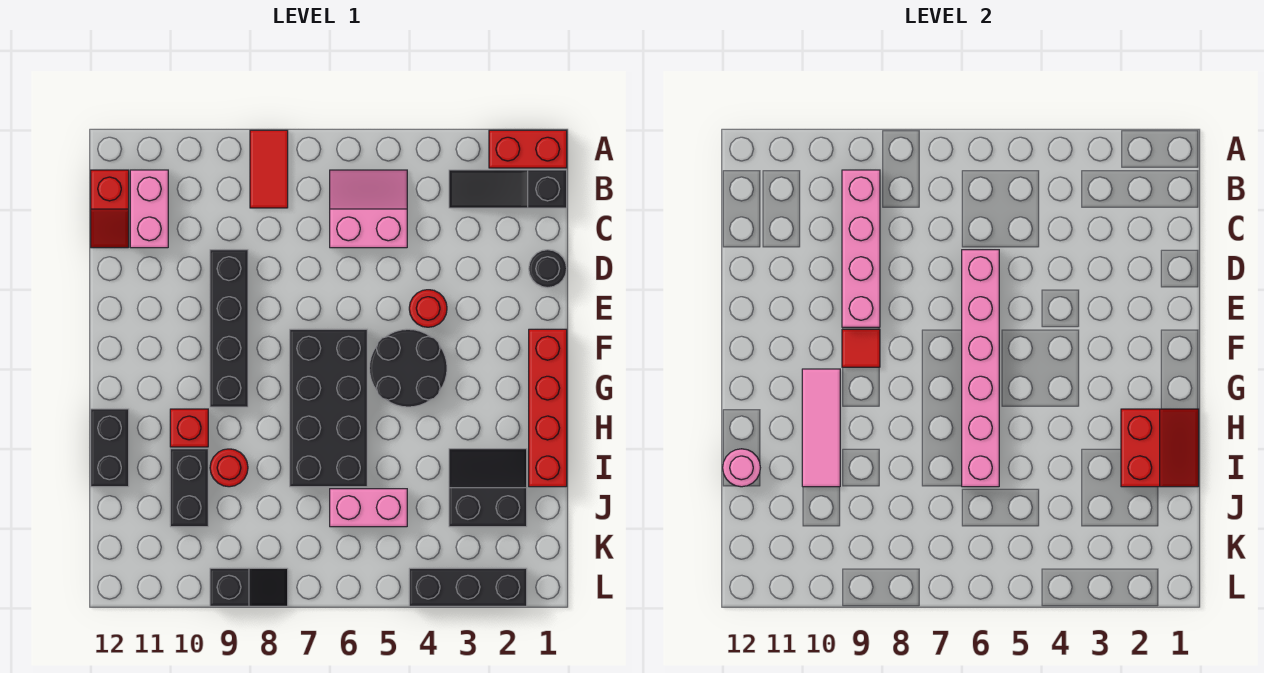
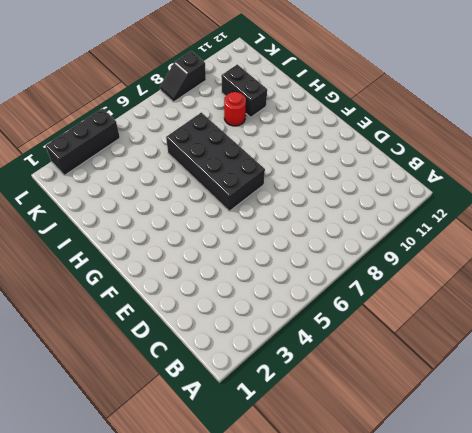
none -> red 1x2 brick [489,130,567,168]
none -> red 1x2 tile [250,130,288,208]
none -> black 1x3 slope [449,170,567,208]

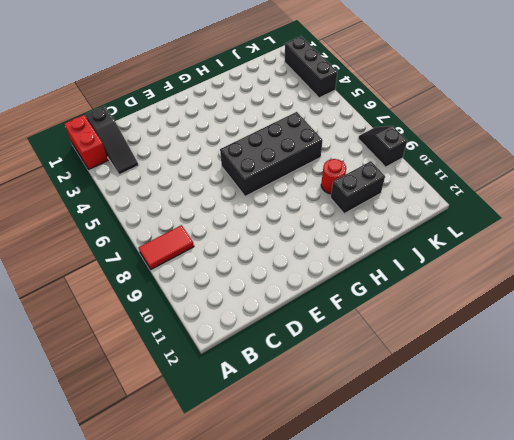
none -> pink 2x2 slope [330,170,407,248]
none -> pink 1x2 brick [130,170,168,248]
none -> red 1x2 slope [91,170,129,248]

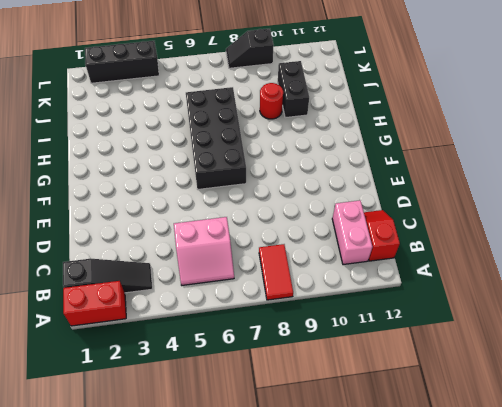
none -> black 1x1 round brick [529,250,567,288]
none -> black 1x4 brick [210,250,248,407]
none -> red 1x1 round brick [409,290,447,327]

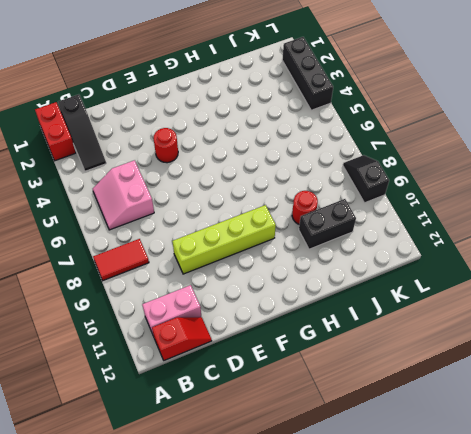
lime 1x4 brick [172,205,276,274] -> black 1x4 brick [210,250,248,407]
none -> black 1x1 round brick [529,250,567,288]
none -> red 1x4 brick [529,329,567,487]
none -> black 2x2 round brick [369,329,447,407]

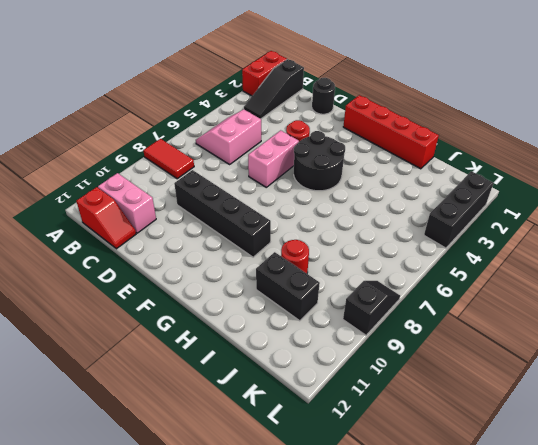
pink 1x2 brick [248,130,299,187] -> pink 1x2 brick moved to [330,489,407,527]
none -> black 2x4 brick [290,329,367,487]
none -> red 1x1 brick [170,409,208,447]
none -> black 1x2 brick [91,409,129,487]

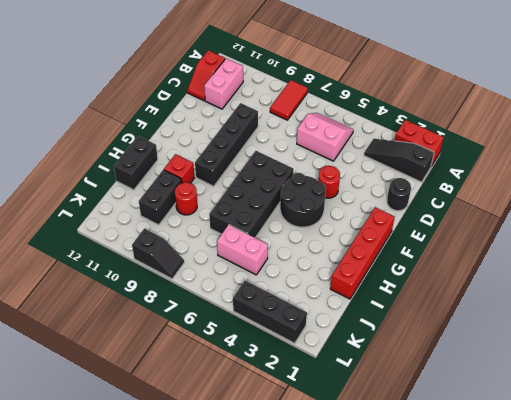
none -> black 2x2 slope [449,449,527,527]
none -> pink 1x4 brick [842,170,880,327]
none -> pink 1x6 brick [962,250,999,487]

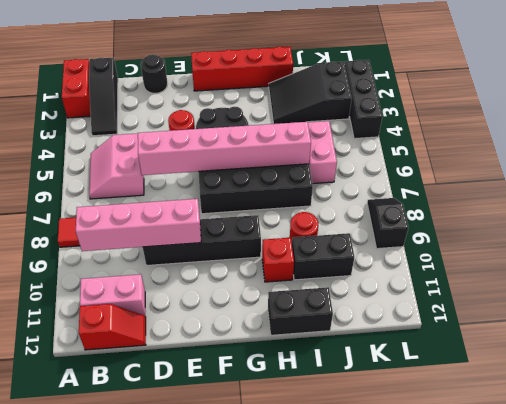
black 2x3 slope [269,62,352,124] -> black 2x2 slope [449,449,527,527]
none -> red 1x1 tile [842,329,880,367]
none -> pink 1x3 tile [802,369,840,487]
none -> red 2x2 slope [1121,409,1199,487]

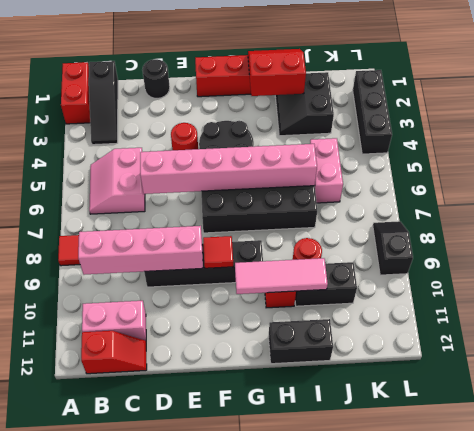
none -> pink 1x1 round brick [723,449,760,487]

